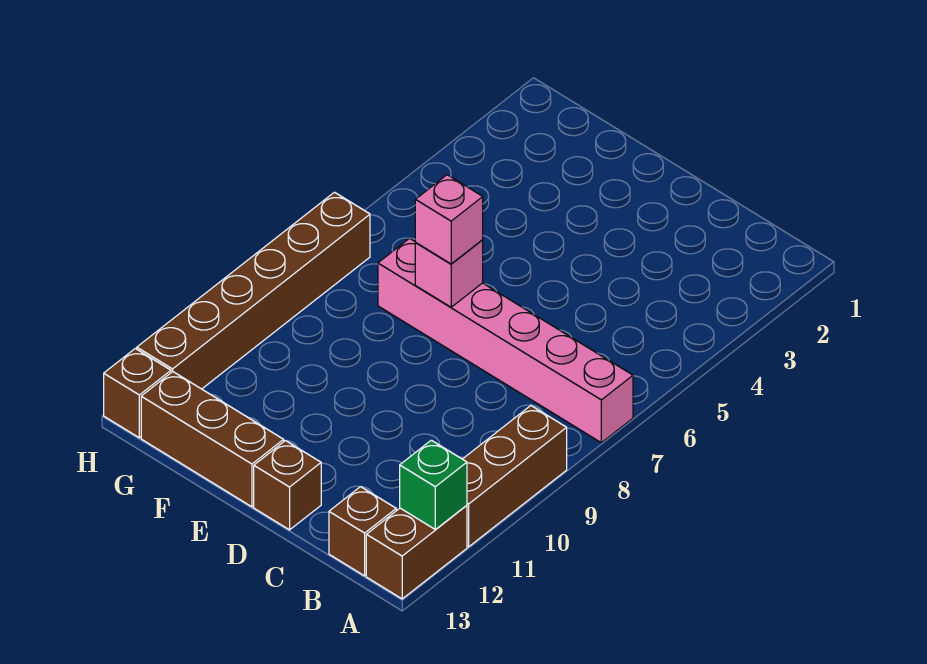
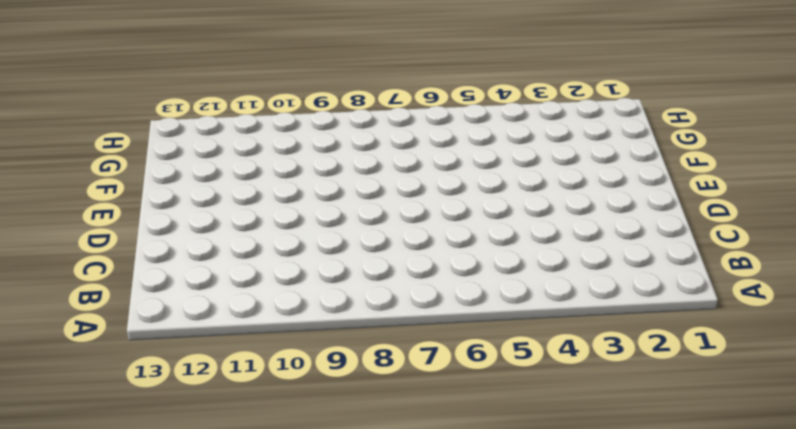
none -> pink 1x6 brick [378,238,633,443]
none -> brown 1x3 brick [463,406,567,547]

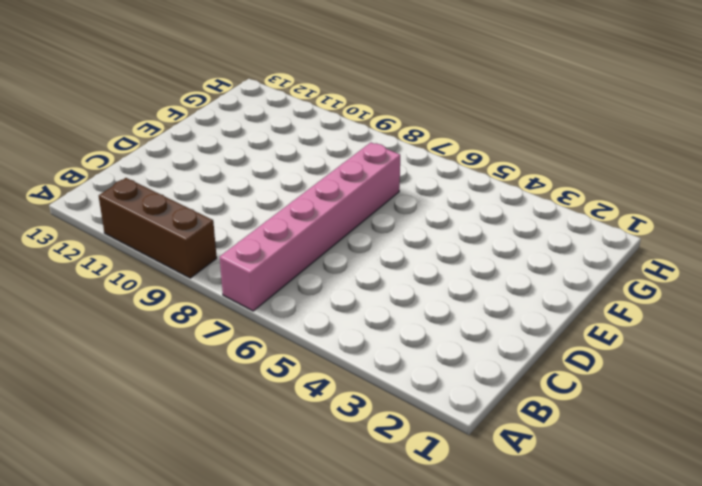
none -> brown 1x2 brick [366,505,467,599]
none -> brown 1x1 brick [329,487,396,576]

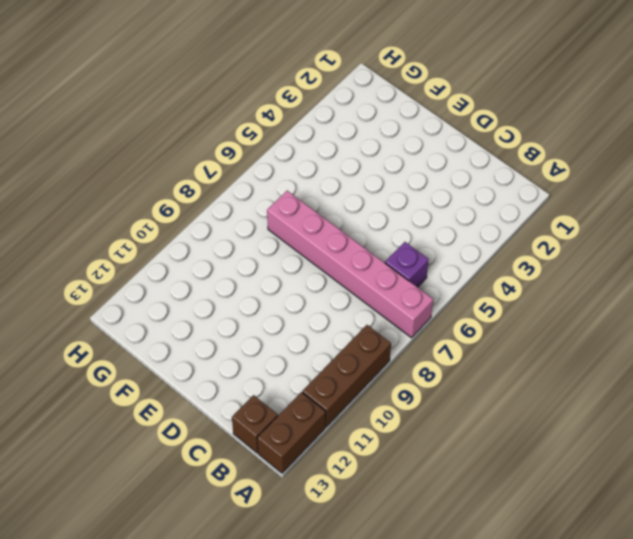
purple 1x1 brick [385,242,429,287] -> none
none -> brown 1x1 brick [254,441,321,530]
none -> brown 1x3 brick [141,372,284,507]

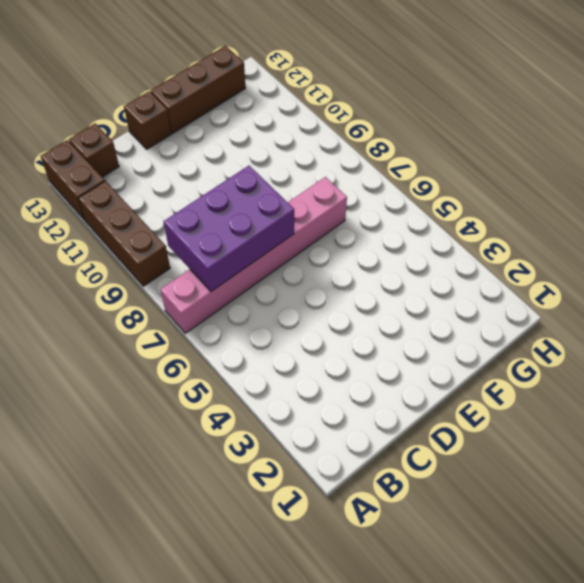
purple 2x3 brick [164,166,294,291] -> none
none -> brown 1x6 brick [137,192,370,389]
none -> brown 1x1 brick [104,349,171,438]

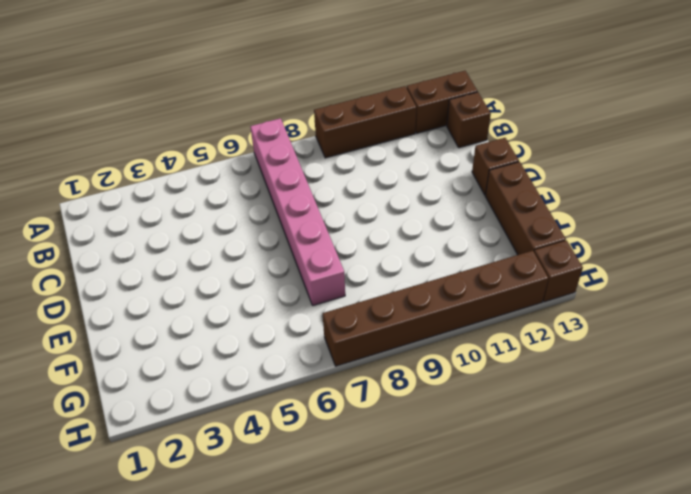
none -> green 1x1 brick [400,440,467,529]
none -> pink 1x1 brick [415,240,483,307]

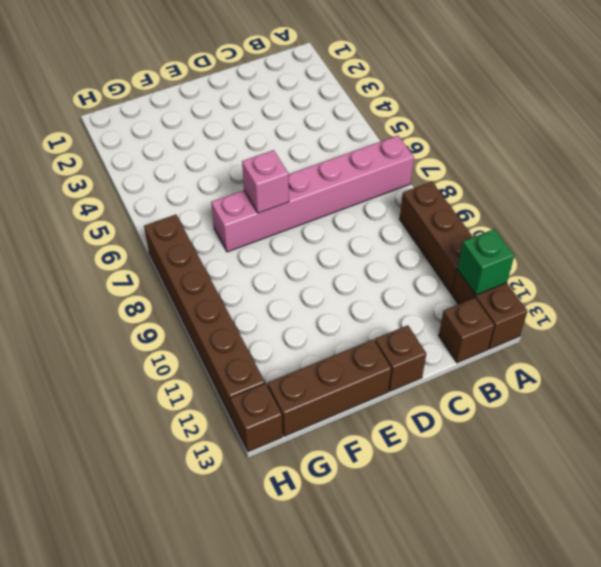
none -> pink 1x1 brick [415,175,483,264]

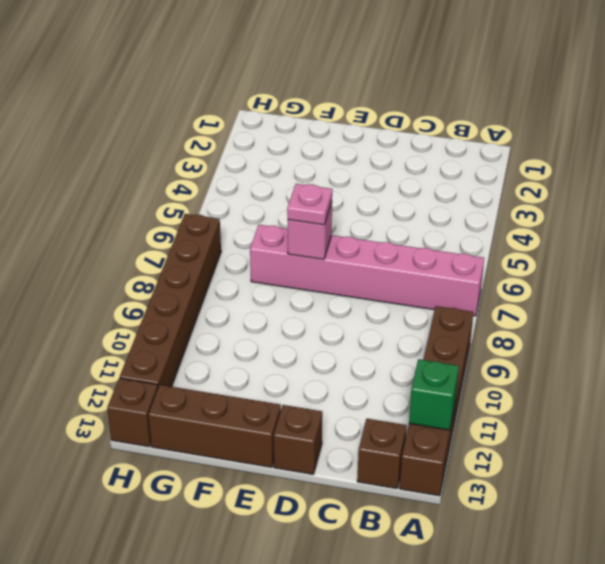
pink 1x1 plate [287,184,332,225] -> pink 1x1 brick [415,175,483,264]

